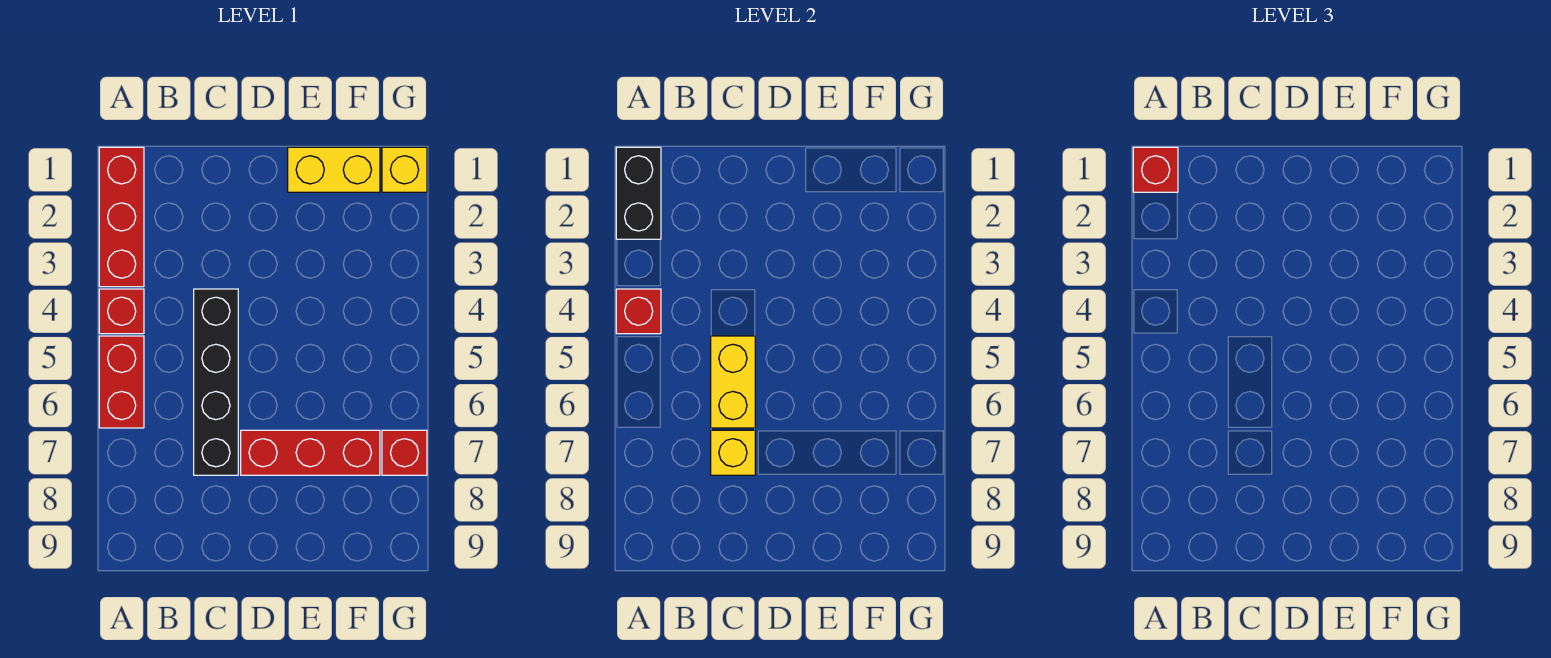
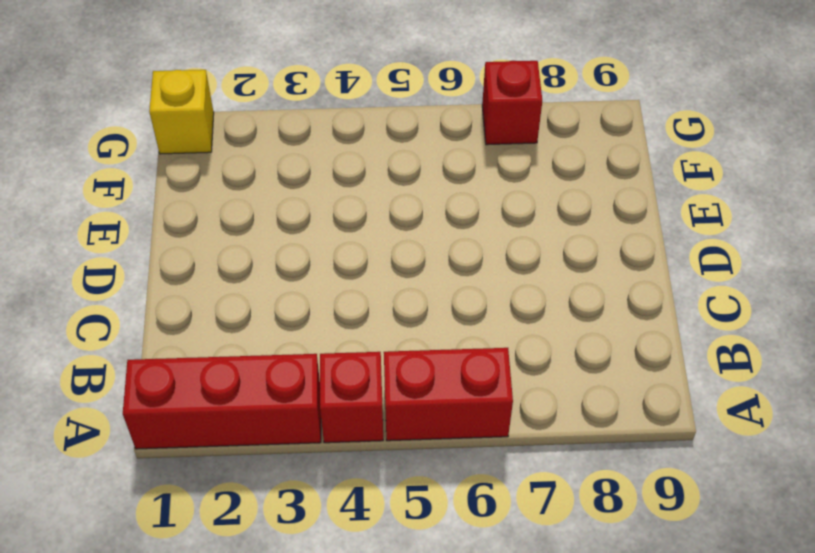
none -> black 1x4 brick [194,289,238,475]
none -> red 1x3 brick [241,430,380,475]
none -> yellow 1x2 brick [288,147,380,192]

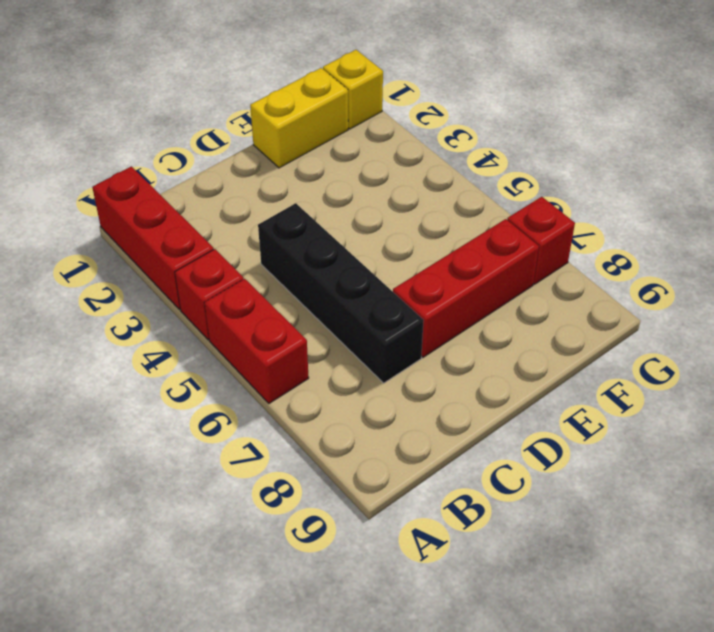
none -> black 1x2 brick [616,147,661,239]
none -> red 1x1 brick [616,289,661,334]
none -> yellow 1x2 brick [711,336,755,428]

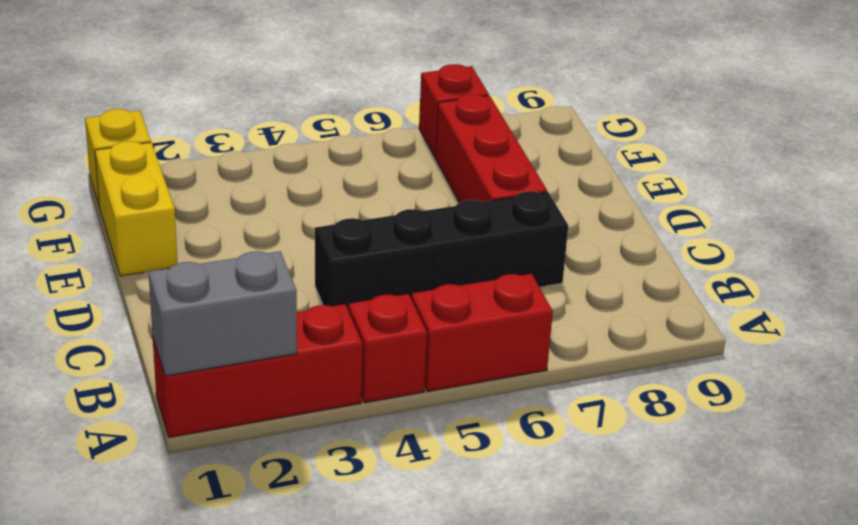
grey 1x2 brick [149,251,297,376] -> black 1x2 brick [616,147,661,239]
none -> red 1x1 brick [616,289,661,334]
none -> yellow 1x2 brick [711,336,755,428]
none -> yellow 1x1 brick [711,430,755,475]

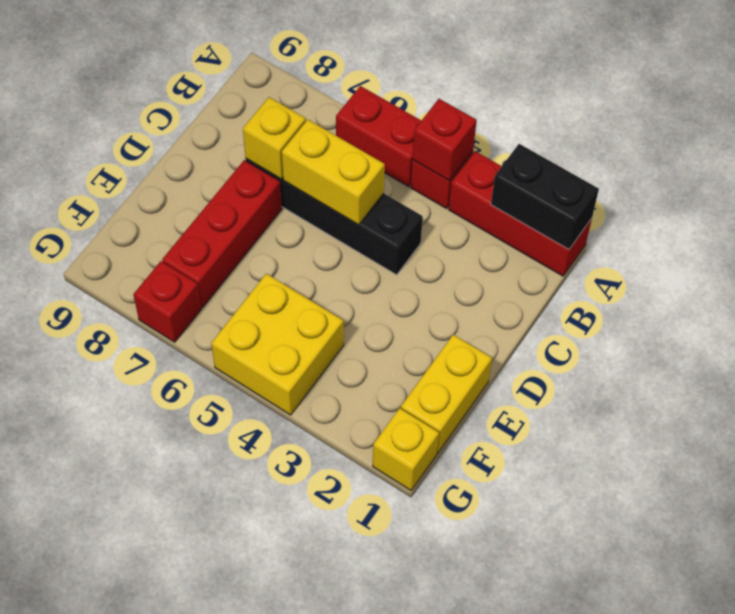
yellow 2x2 brick [211,274,344,415] -> none
none -> red 1x1 brick [1133,147,1178,192]

